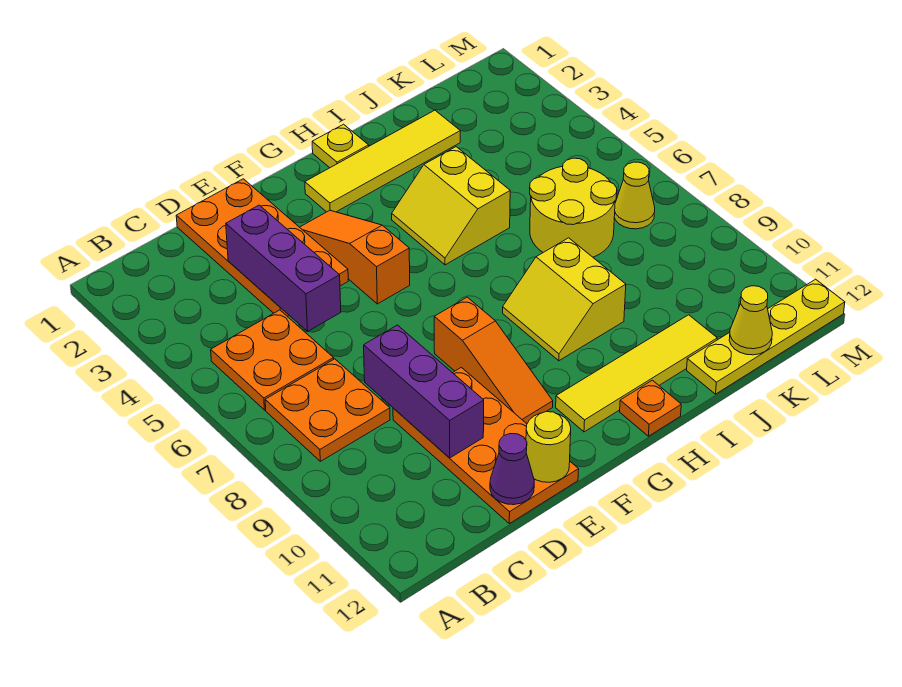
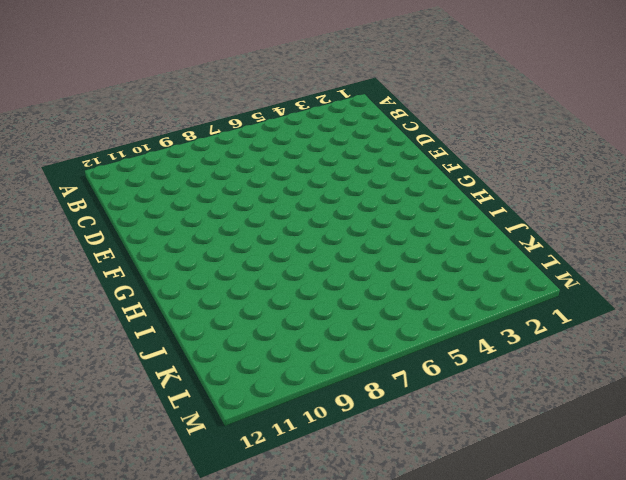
none -> orange 2x2 plate [211,310,334,410]
none -> orange 2x2 plate [265,359,390,461]
none -> orange 2x4 plate [176,179,348,316]

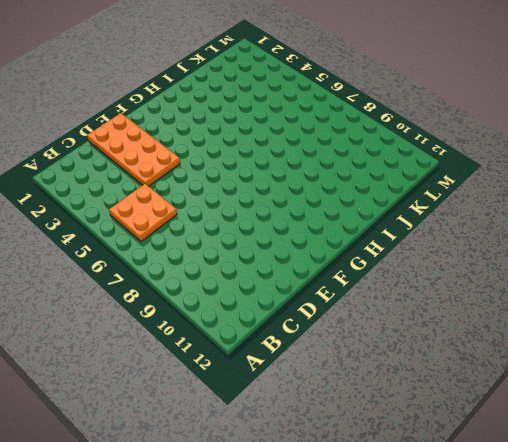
none -> orange 2x2 plate [265,359,390,461]
none -> orange 2x4 plate [393,367,579,524]
none -> orange 1x3 slope [300,210,410,304]

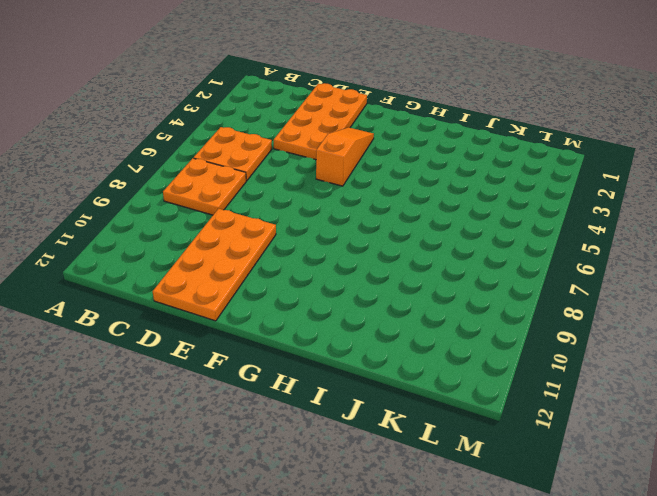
none -> orange 1x3 slope [434,297,553,424]
none -> yellow 1x4 tile [305,110,460,212]
none -> yellow 1x4 tile [556,315,717,432]

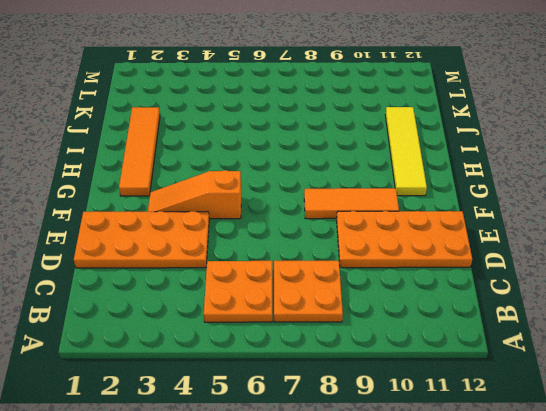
orange 1x3 tile [304,188,399,219] -> orange 1x3 slope [434,297,553,424]
orange 1x4 tile [119,107,160,196] -> yellow 1x4 tile [305,110,460,212]
none -> yellow 1x1 plate [312,124,369,168]
none -> yellow 2x2 slope [392,147,510,265]
none -> yellow 2x2 slope [503,238,626,361]

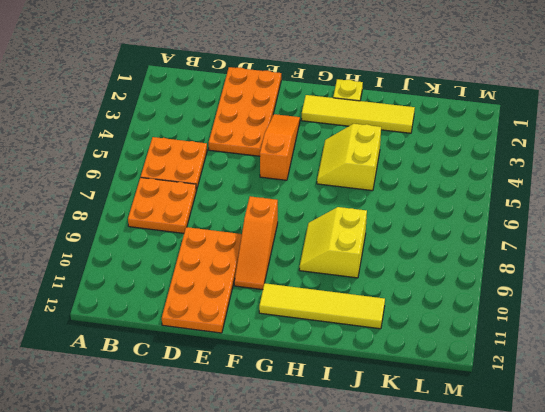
none -> orange 1x1 plate [620,380,681,436]
none -> yellow 2x2 round brick [530,158,617,257]
none -> yellow 1x4 plate [687,279,845,394]

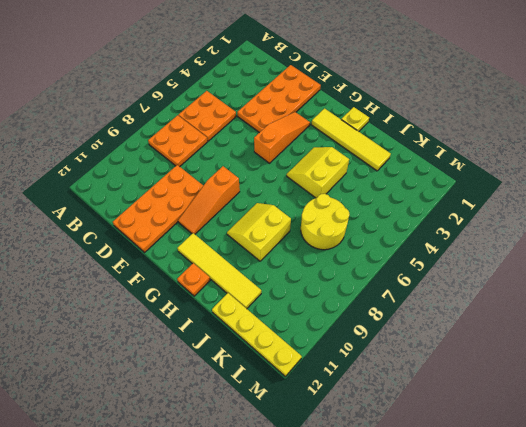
none -> yellow 1x1 cone [614,162,655,229]
none -> purple 1x3 brick [226,205,341,331]
none -> purple 1x3 brick [364,325,484,458]

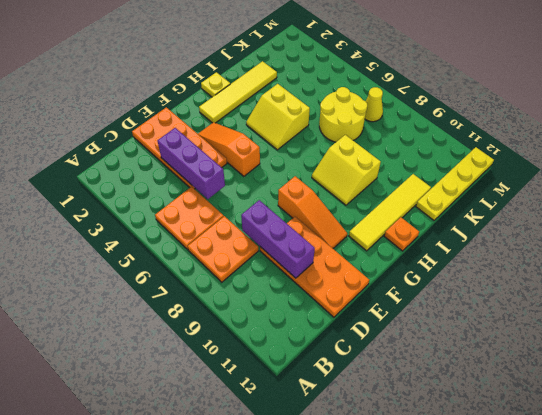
none -> purple 1x1 cone [490,434,534,505]
none -> yellow 1x1 round brick [526,412,571,482]
none -> yellow 1x1 cone [729,286,772,355]

